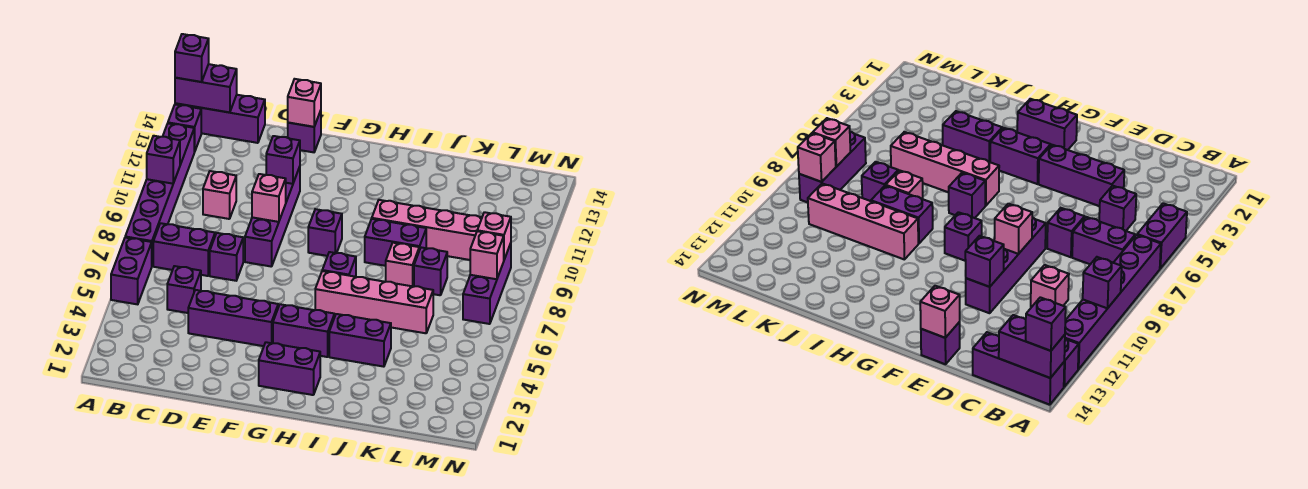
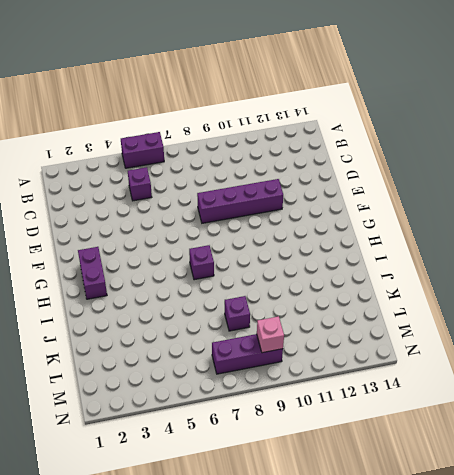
none -> purple 1x6 brick [125,123,194,265]
none -> purple 1x1 brick [168,104,201,152]
none -> purple 1x3 brick [175,95,265,143]
none -> purple 1x2 brick [153,223,215,276]

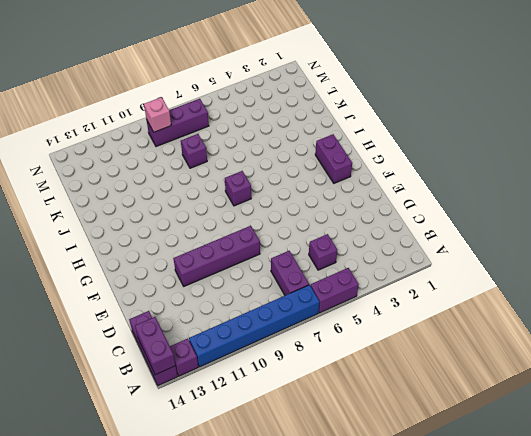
blue 1x6 brick [189,285,319,367] -> purple 1x6 brick [125,123,194,265]
none -> pink 1x1 brick [203,171,236,219]
none -> purple 1x3 brick [188,290,278,346]
none -> purple 1x1 brick [210,233,243,281]
none -> purple 1x1 brick [288,111,321,152]

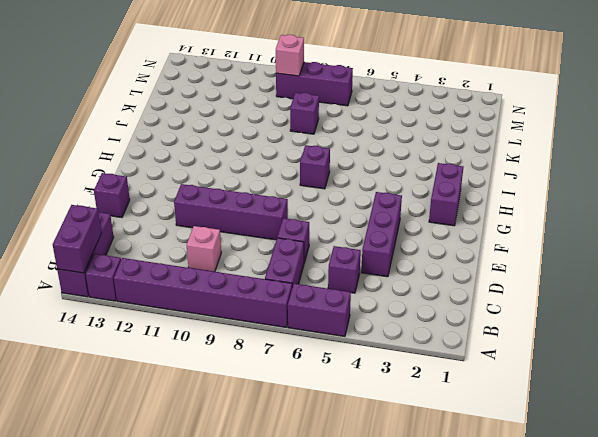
none -> purple 1x2 brick [273,304,335,357]
none -> purple 1x1 brick [308,209,342,256]
none -> pink 1x4 brick [315,271,433,333]
none -> purple 1x2 brick [329,314,391,367]

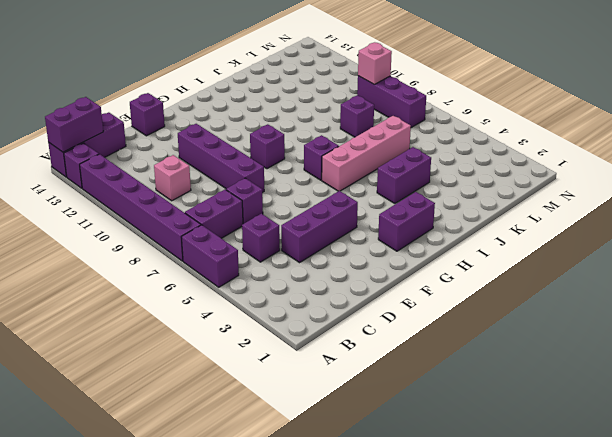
none -> purple 1x2 brick [273,304,335,357]
none -> purple 1x2 brick [365,219,426,266]
none -> pink 1x4 brick [372,200,482,260]
none -> pink 1x1 brick [386,243,419,287]

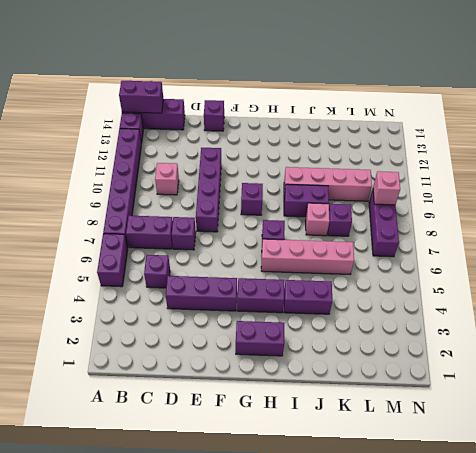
none -> purple 1x1 brick [147,136,180,184]
none -> pink 1x1 brick [252,174,286,222]
none -> purple 1x1 brick [266,136,300,184]
none -> pink 1x1 brick [288,79,321,127]

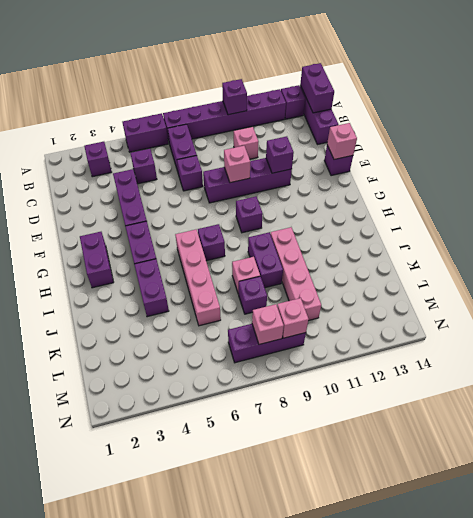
purple 1x1 brick [84,142,112,177] -> purple 1x1 brick moved to [175,34,209,82]

